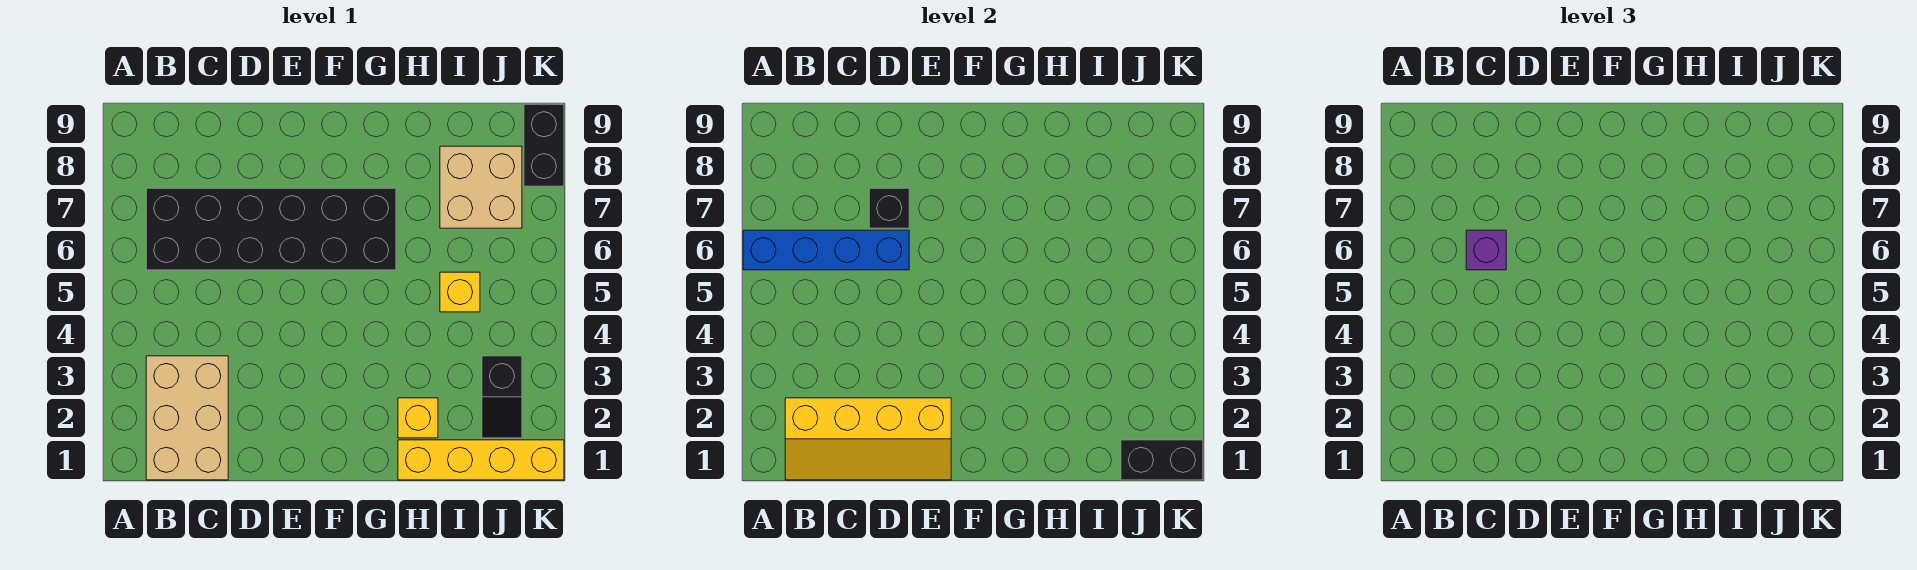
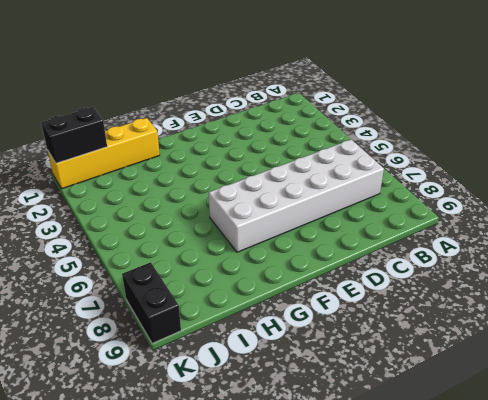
white 2x6 brick [209,140,384,252] -> black 2x6 brick [146,188,396,270]
none -> tan 2x3 brick [146,356,228,480]
none -> yellow 1x1 brick [398,398,438,438]
none -> yellow 1x1 brick [440,272,480,312]

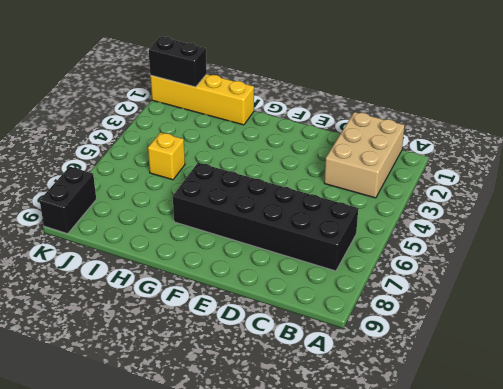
none -> yellow 1x1 brick [398,398,438,438]
none -> tan 2x2 brick [440,146,522,228]
none -> black 1x2 slope [482,356,522,438]

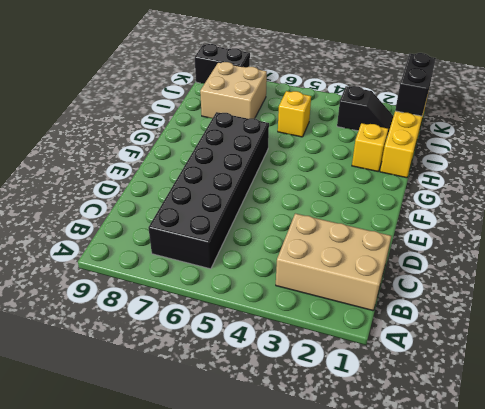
none -> blue 1x4 brick [743,230,909,270]
none -> yellow 2x4 slope [785,398,951,480]
none -> black 1x1 brick [869,188,909,228]

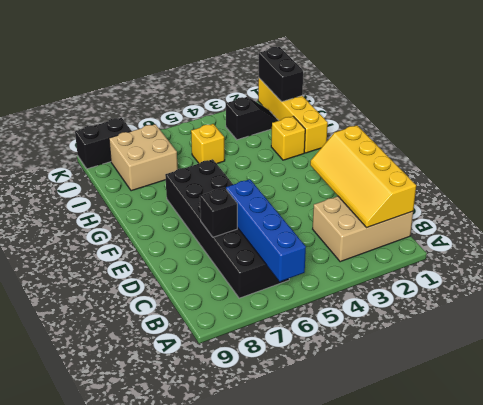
yellow 2x4 slope [310,125,416,228] -> yellow 2x4 slope turned to [785,398,951,480]
none -> purple 1x1 brick [1466,230,1506,270]

